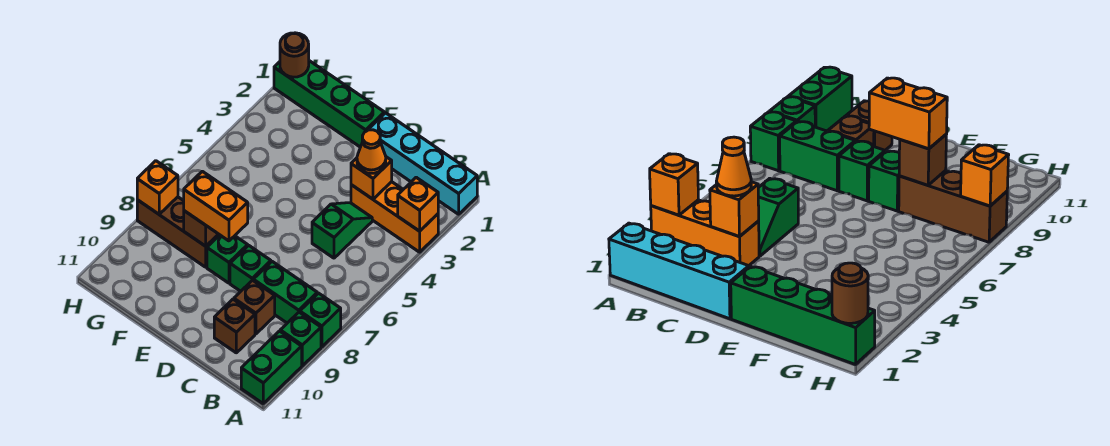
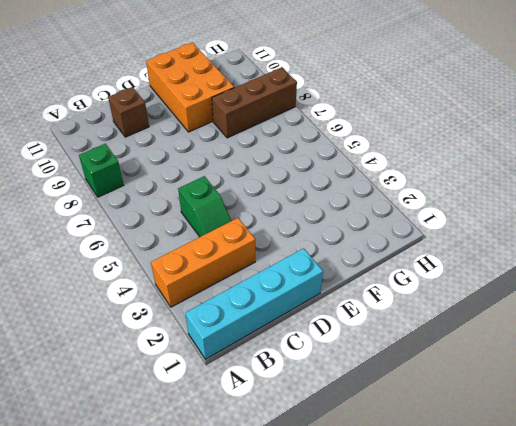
orange 2x3 brick [146,42,234,132] -> none
none -> green 1x1 brick [280,312,321,366]
none -> green 1x2 brick [241,331,302,403]
none -> green 1x2 brick [253,262,317,323]

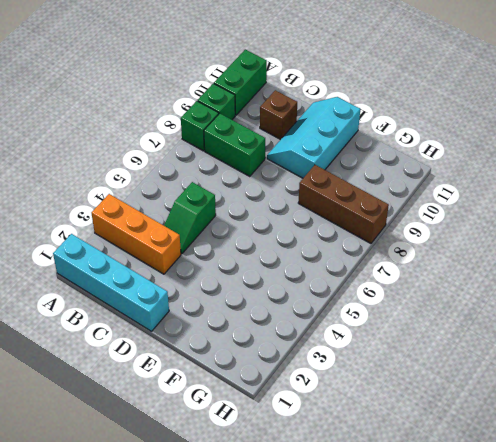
cyan 2x3 slope [267,97,360,178] -> none
none -> brown 1x1 brick [234,280,275,334]
none -> green 1x1 brick [230,246,271,291]
none -> green 1x4 brick [274,61,384,147]

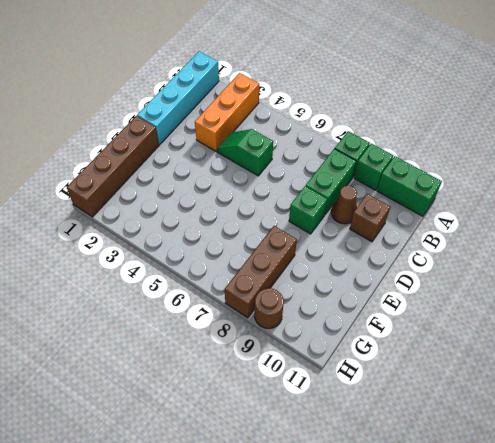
brown 1x1 cone [331,186,357,224] -> brown 1x1 brick [234,280,275,334]
brown 1x4 brick [67,116,159,217] -> green 1x4 brick [274,61,384,147]
brown 1x1 round brick [255,288,284,329] -> brown 1x1 round brick moved to [280,33,309,77]
none -> green 1x1 brick [207,235,248,283]
none -> orange 1x1 brick [398,177,438,231]
none -> orange 1x1 brick [351,157,392,199]

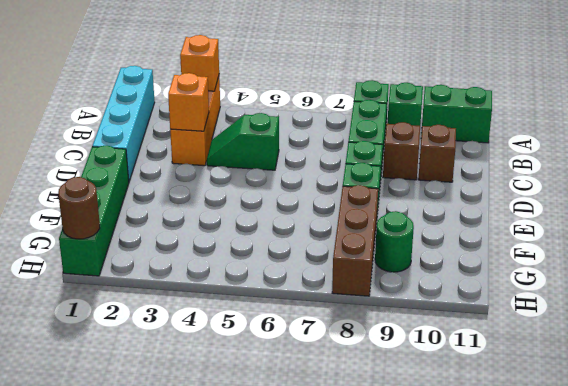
green 1x1 round brick [375,211,414,272] -> none
none -> brown 1x1 brick [184,211,218,246]
none -> orange 1x1 brick [137,161,178,214]
none -> orange 1x1 cone [357,130,386,173]

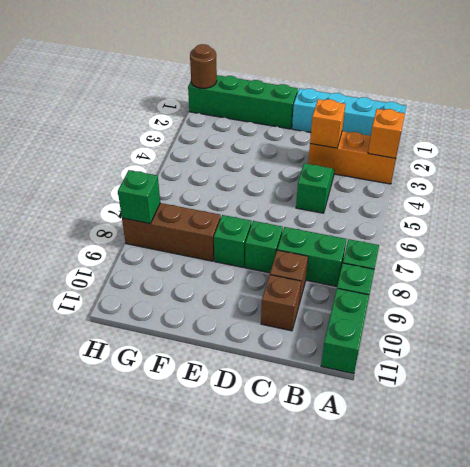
green 1x1 brick [118,170,160,224] -> orange 1x1 brick [137,161,178,214]
none -> brown 1x1 brick [184,211,218,246]
none -> orange 1x1 cone [357,130,386,173]
none -> orange 1x2 brick [184,171,248,241]

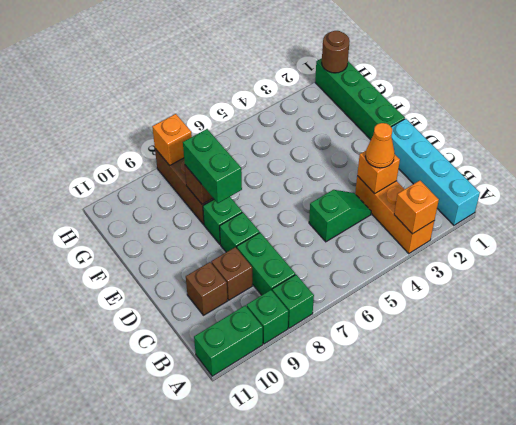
green 1x2 brick [183,129,242,203] -> orange 1x2 brick [184,171,248,241]

